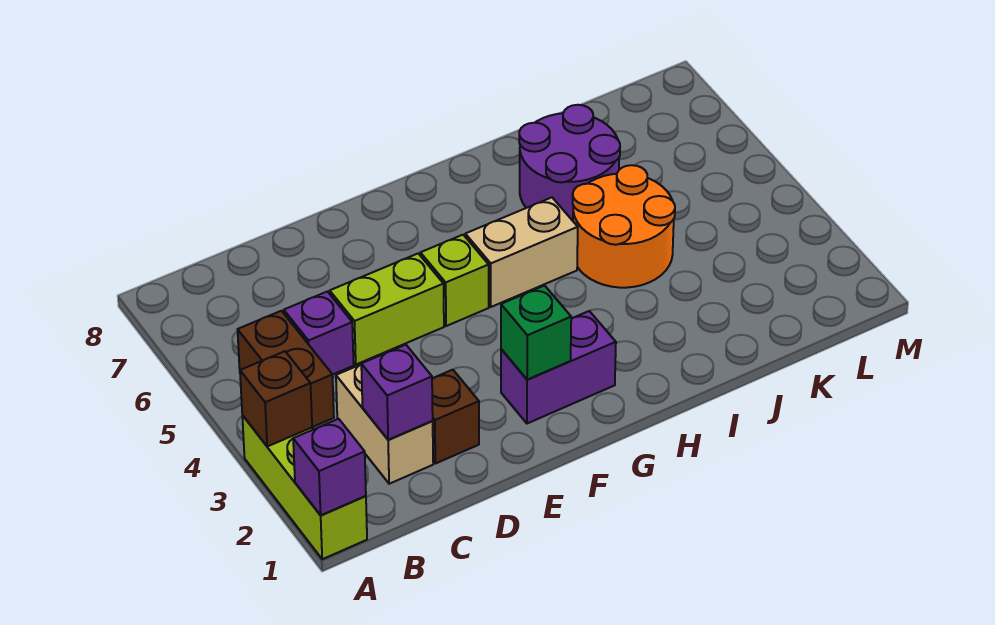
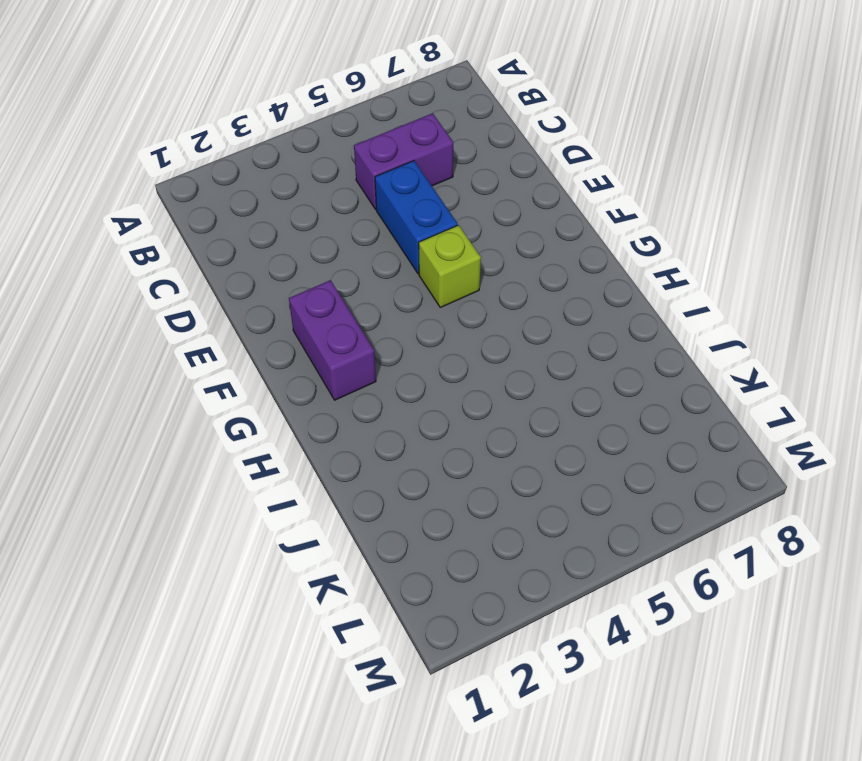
purple 1x2 brick [354,113,453,209] -> purple 1x1 brick [284,292,354,375]
blue 1x2 brick [375,161,458,274] -> lime 1x2 brick [330,254,444,364]
none -> lime 1x3 brick [242,415,367,559]
none -> brown 1x2 brick [238,311,334,427]
none -> tan 1x2 brick [336,365,433,484]

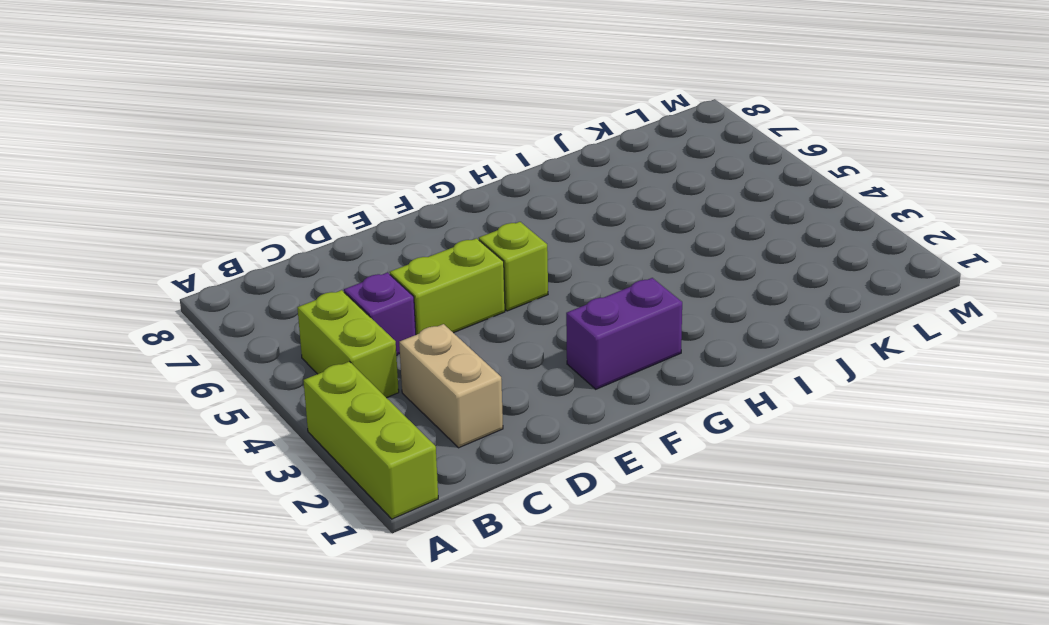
lime 1x2 brick [297,290,399,398] -> brown 1x2 brick [238,311,334,427]
none -> brown 1x1 brick [432,370,479,464]
none -> tan 1x2 brick [465,197,578,307]
none -> orange 2x2 round brick [573,165,675,288]

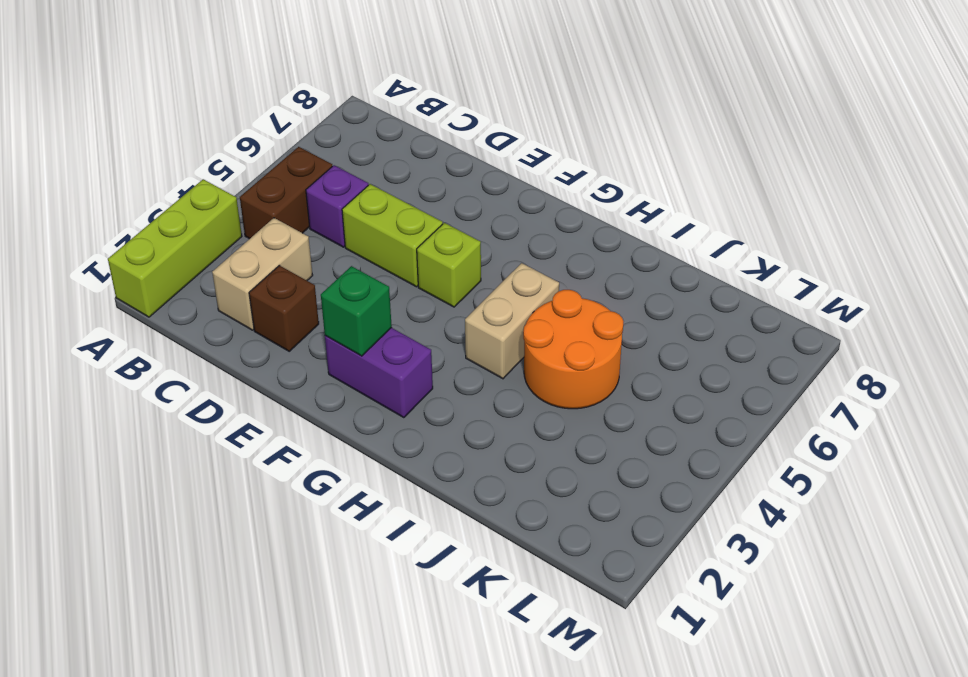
tan 1x2 brick [465,263,559,379] -> tan 1x2 brick turned to [465,197,578,307]
none -> purple 2x2 round brick [519,105,620,221]
none -> purple 1x1 brick [293,419,366,515]
none -> brown 1x1 brick [240,351,312,446]

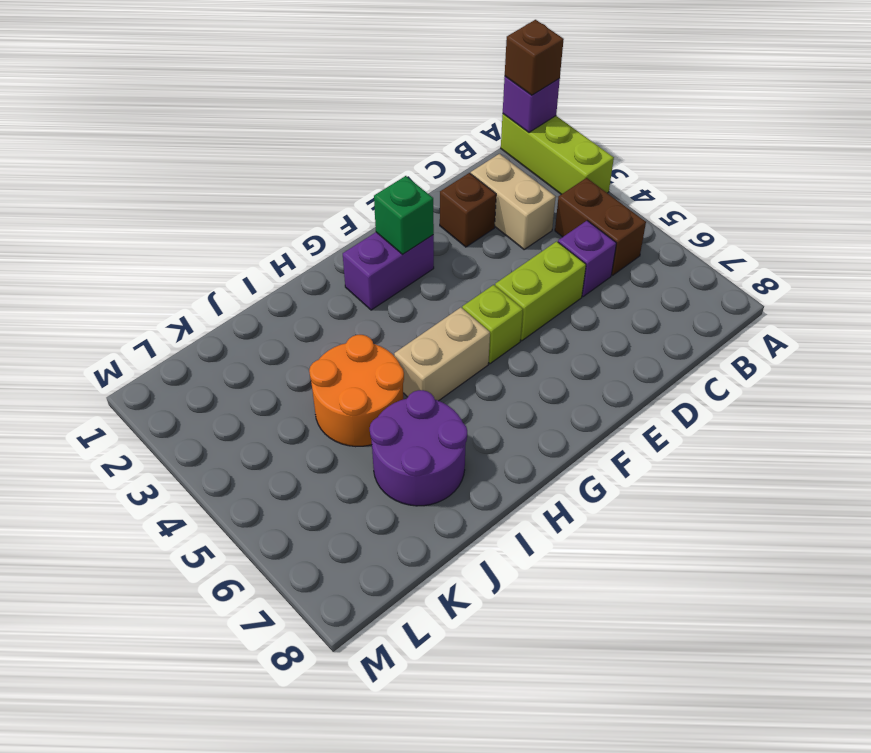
brown 1x1 brick [505,20,564,95] -> brown 1x1 brick moved to [240,351,312,446]
none -> purple 1x1 brick [361,345,433,440]

